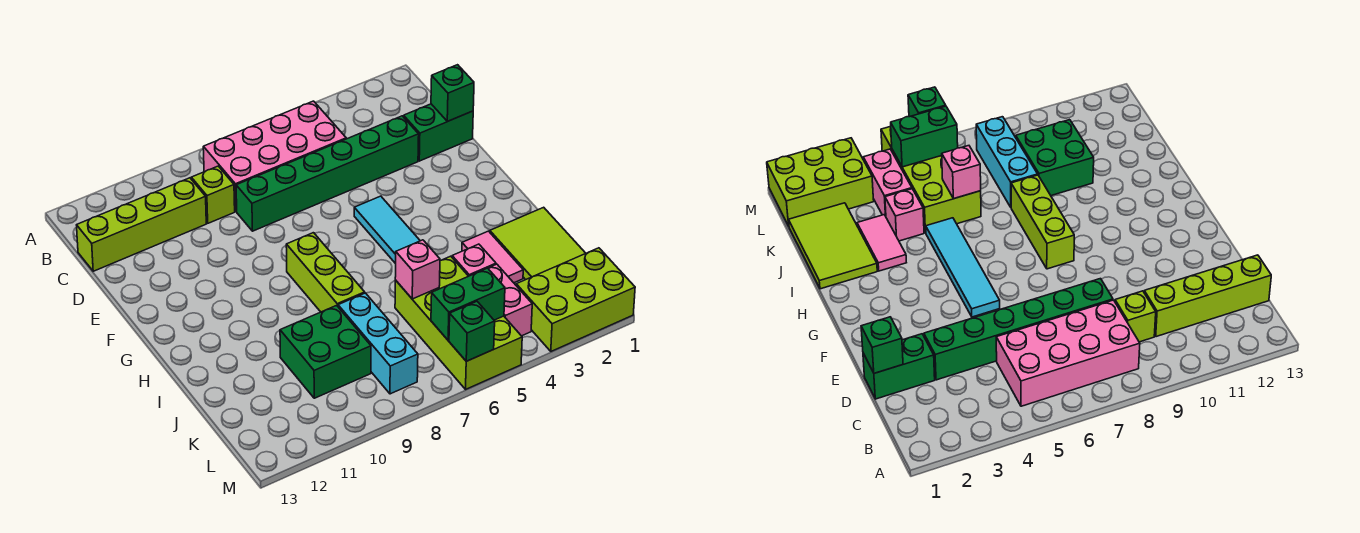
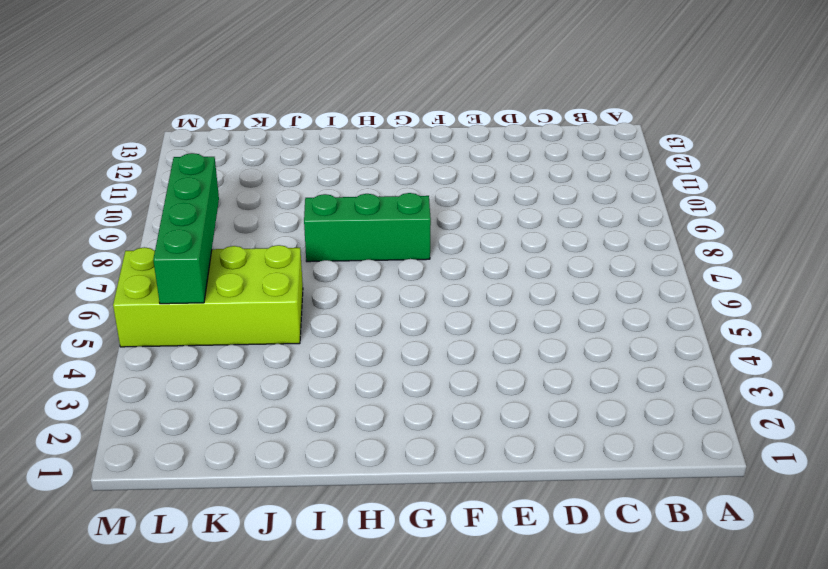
green 1x3 brick [304,193,431,262] -> lime 1x3 brick [286,233,365,312]
green 1x4 brick [153,153,219,304] -> green 1x2 brick [431,268,505,340]
none -> pink 2x4 brick [203,101,346,212]
none -> lime 1x1 brick [191,166,235,223]
none -> lime 1x4 brick [77,178,206,271]

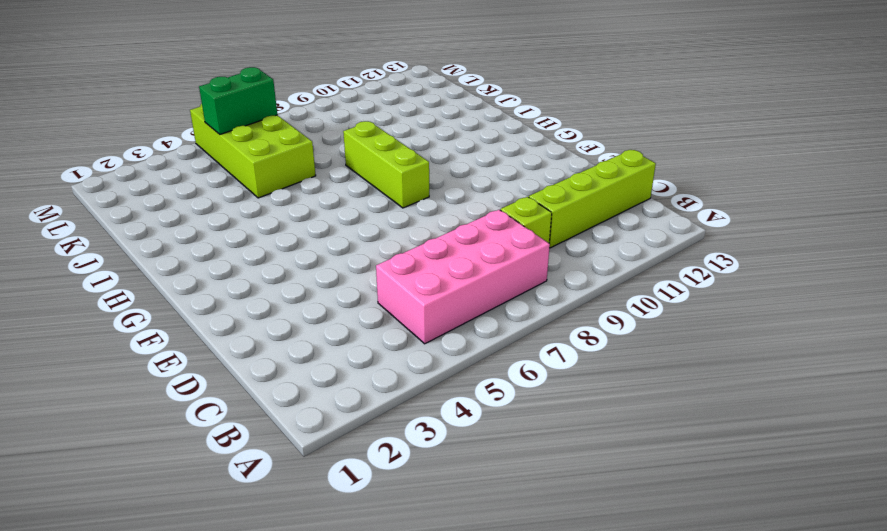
none -> green 1x2 brick [404,104,473,161]
none -> green 1x6 brick [236,116,419,231]
none -> cyan 1x4 tile [354,196,420,264]

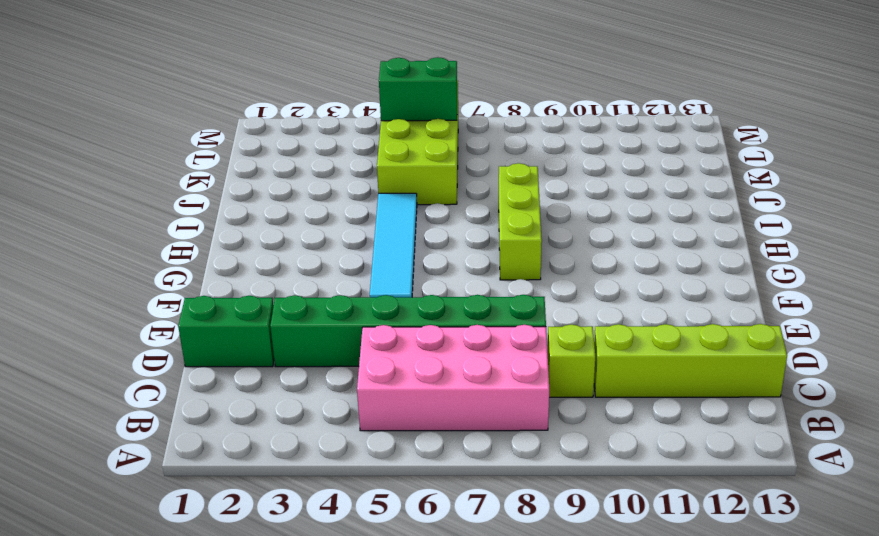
none -> lime 2x3 tile [490,207,586,280]
none -> pink 1x2 tile [462,231,523,283]
none -> pink 1x1 brick [452,244,496,276]

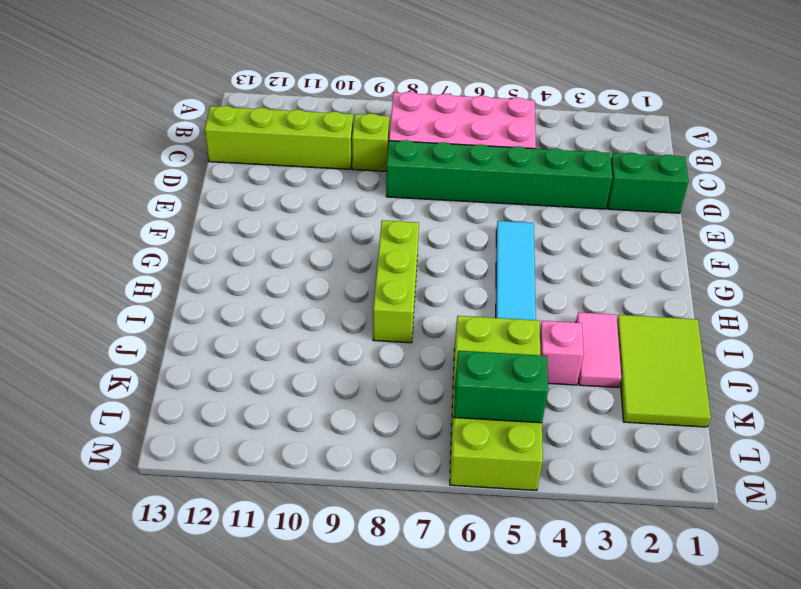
none -> cyan 1x3 brick [338,293,418,394]
none -> green 2x2 brick [280,305,371,398]
none -> pink 1x2 brick [488,264,532,336]

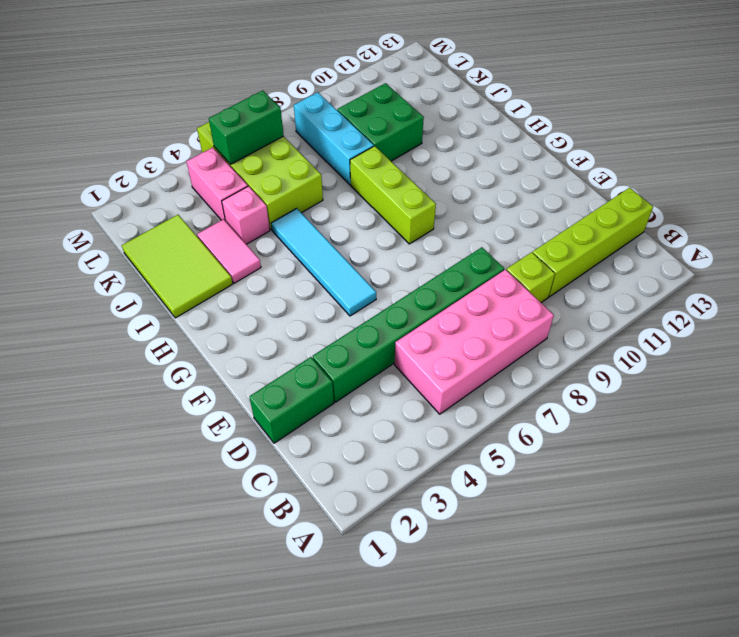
none -> lime 2x3 brick [516,248,635,351]
none -> green 1x1 brick [431,65,474,121]
none -> pink 1x1 brick [395,240,440,299]

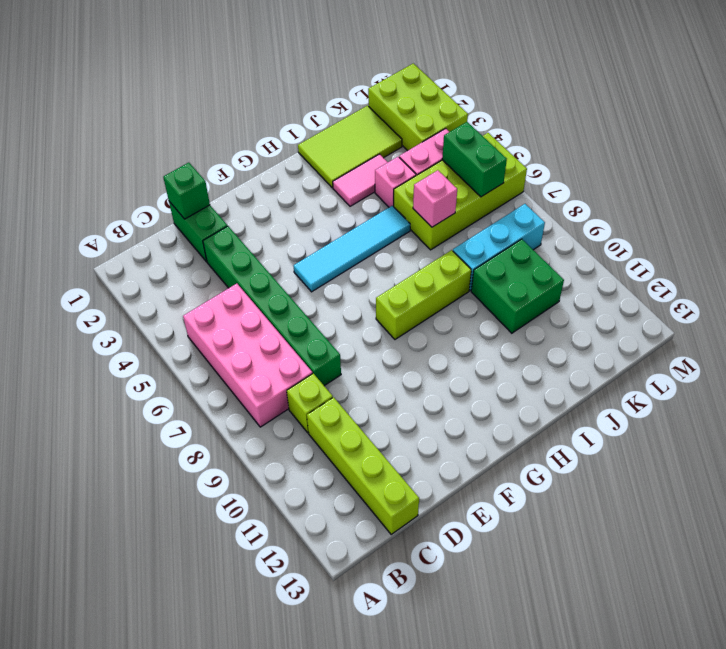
none -> green 1x1 brick [449,301,495,361]

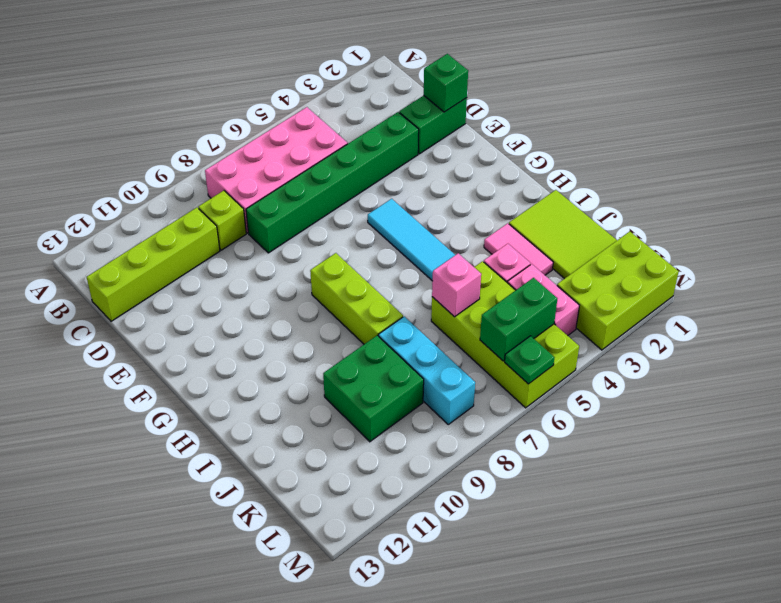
green 1x1 plate [505,336,554,384] -> green 1x1 brick [449,301,495,361]

